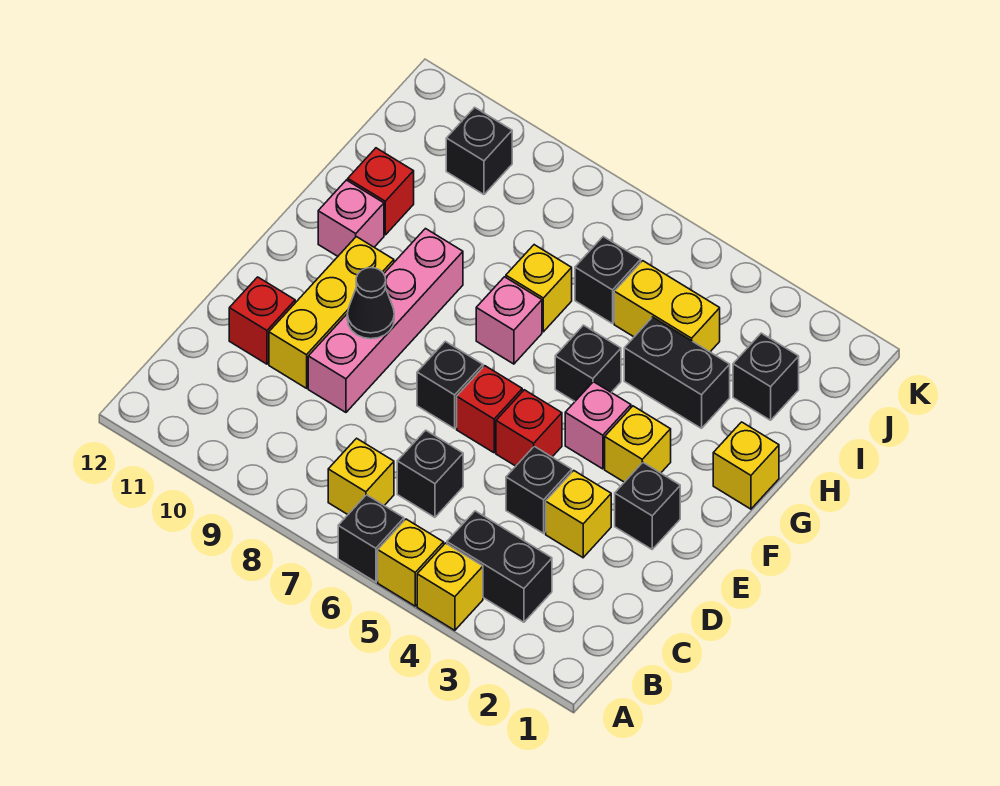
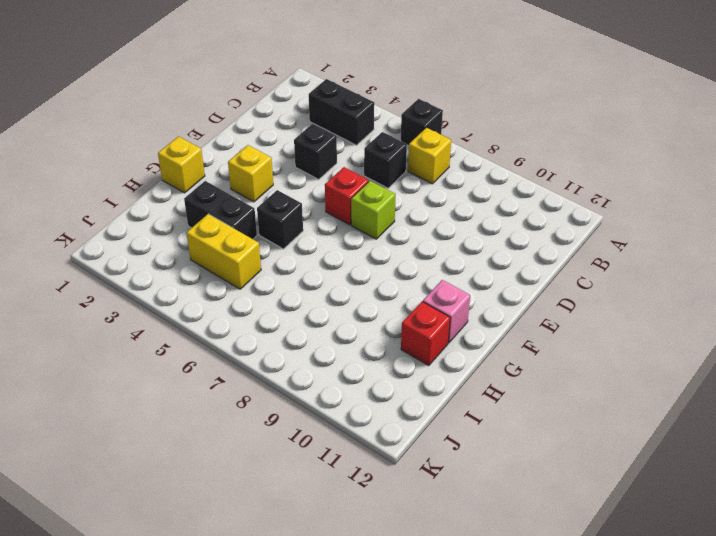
lime 1x1 brick [351,181,396,239] -> black 1x1 brick [417,341,483,429]
none -> yellow 1x1 brick [417,543,483,630]
none -> yellow 1x1 brick [378,519,444,606]
none -> yellow 1x1 brick [546,471,611,558]

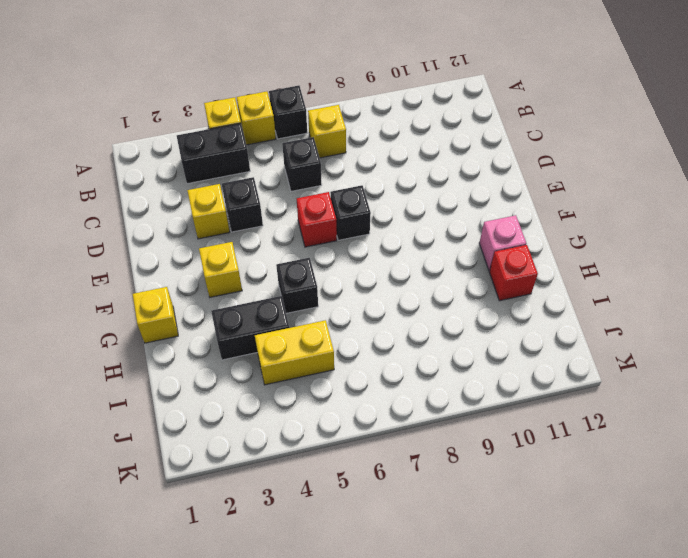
none -> pink 1x4 brick [308,229,463,412]
none -> yellow 1x3 brick [269,237,394,388]
none -> red 1x1 brick [229,277,295,364]

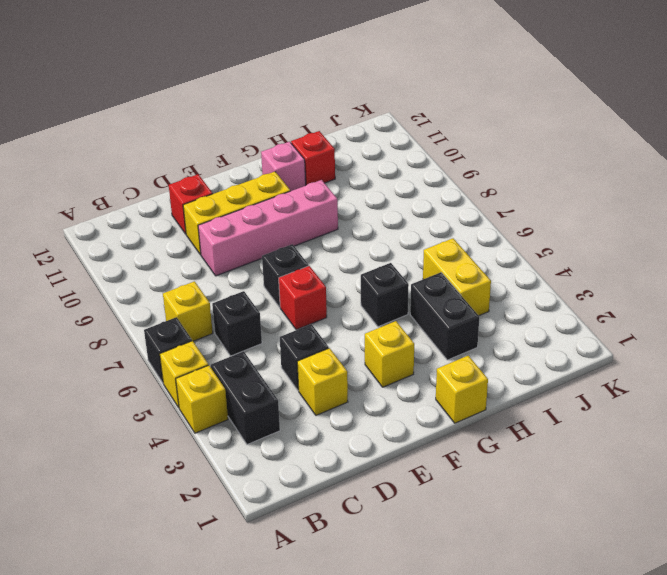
none -> black 1x1 brick [615,463,680,549]
none -> red 1x1 brick [496,390,562,466]
none -> pink 1x1 brick [565,382,631,469]

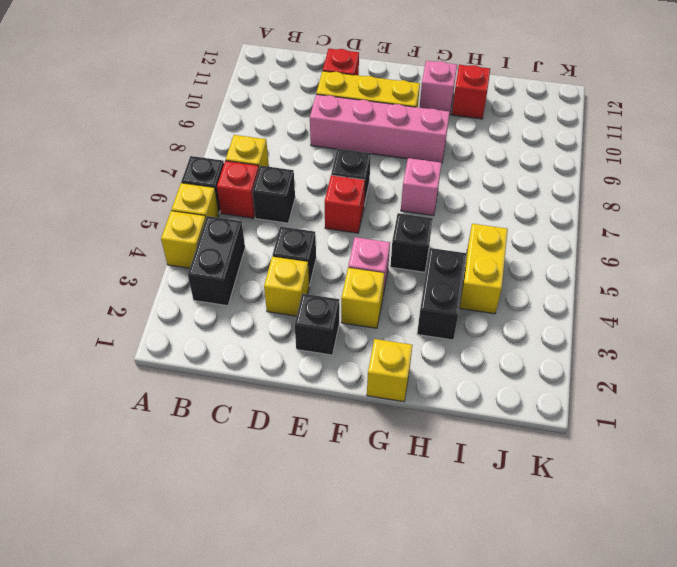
red 1x1 brick [217,161,259,218] -> red 1x1 brick moved to [496,390,562,466]
none -> yellow 1x1 brick [506,245,572,332]
none -> black 1x1 brick [733,333,799,420]
none -> black 1x1 brick [575,237,641,324]

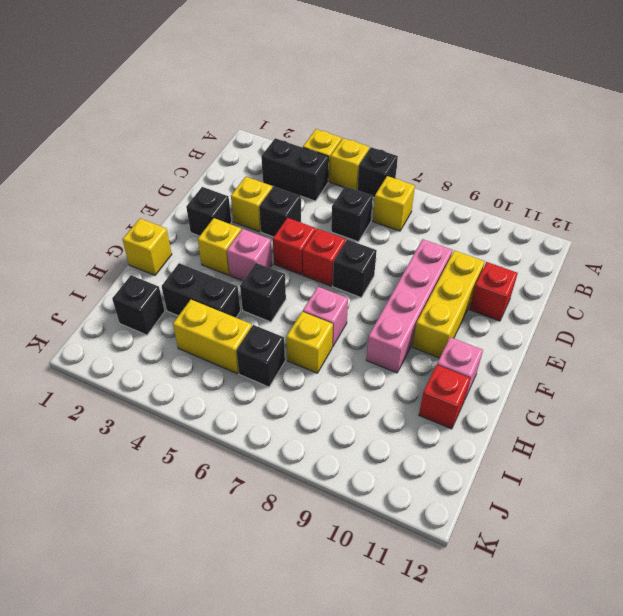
none -> black 1x1 brick [446,107,512,194]
none -> black 1x1 cone [347,268,394,339]

